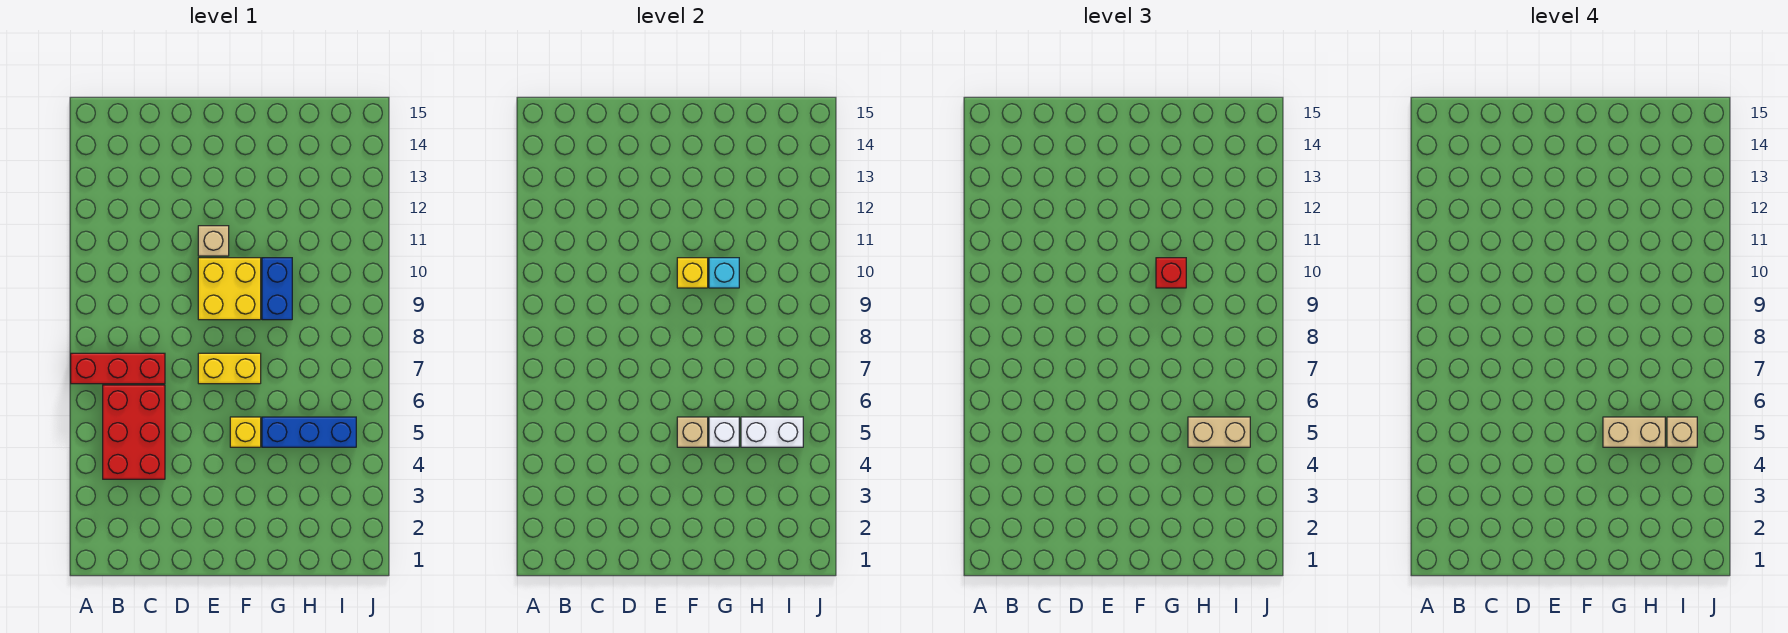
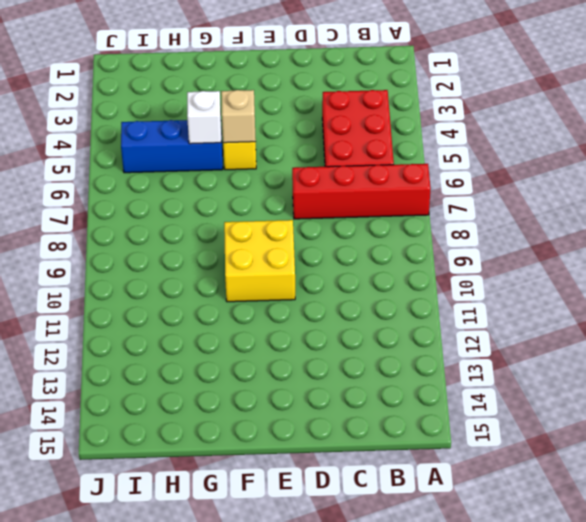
red 1x4 brick [292,164,431,219] -> red 1x3 brick [71,353,165,384]
none -> yellow 1x2 brick [198,353,261,384]
none -> tan 1x1 brick [198,226,229,256]
none -> blue 1x2 brick [262,258,292,320]

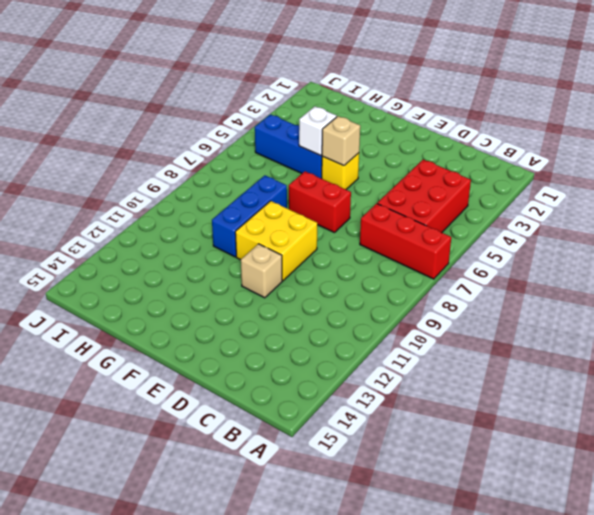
red 1x2 brick [289,171,351,233] -> yellow 1x2 brick [198,353,261,384]
blue 1x3 brick [212,175,287,257] -> blue 1x2 brick [262,258,292,320]
none -> yellow 1x1 brick [677,258,708,288]
none -> cyan 1x1 brick [709,258,739,288]
none -> white 1x2 brick [741,417,803,447]

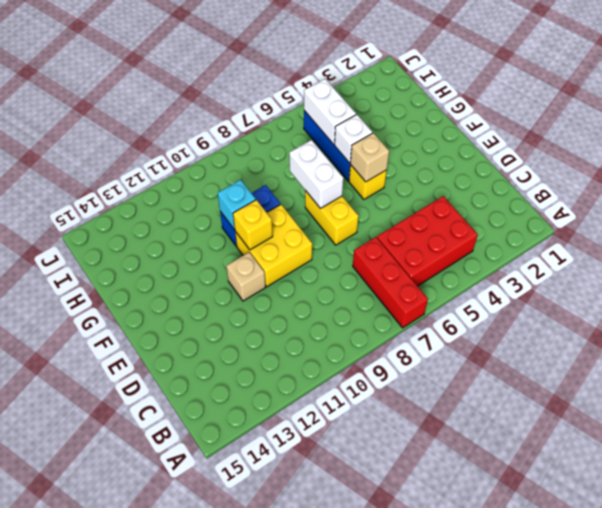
white 1x2 brick [289,140,343,209] -> none
none -> red 1x1 brick [1156,258,1186,288]
none -> tan 1x2 brick [1188,417,1250,447]
none -> tan 1x2 brick [1603,417,1665,447]

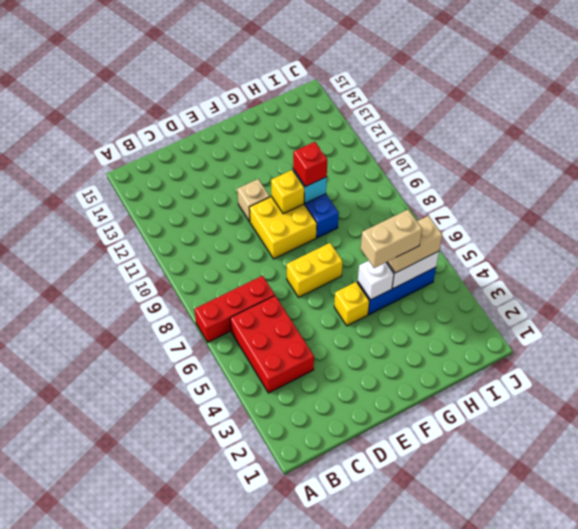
none -> tan 1x1 brick [677,417,708,447]
none -> tan 1x1 brick [1667,417,1697,447]

